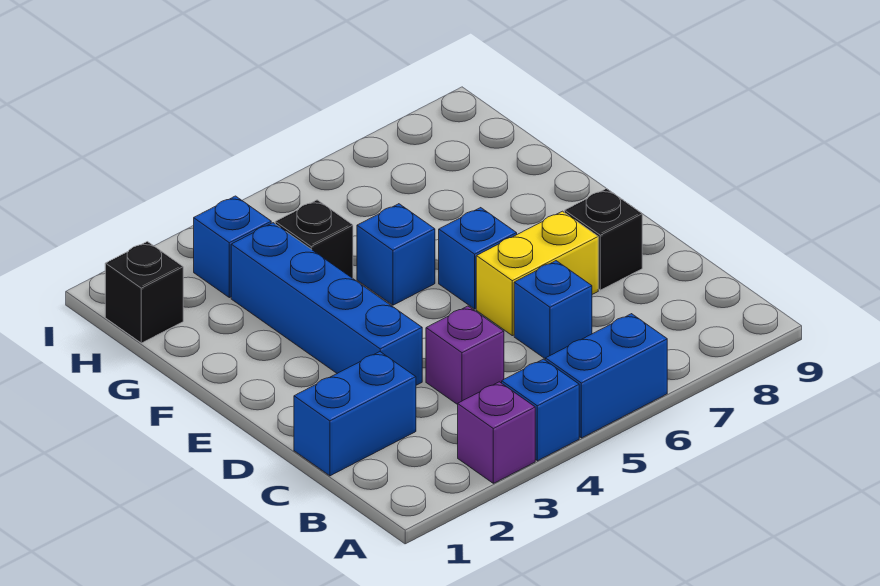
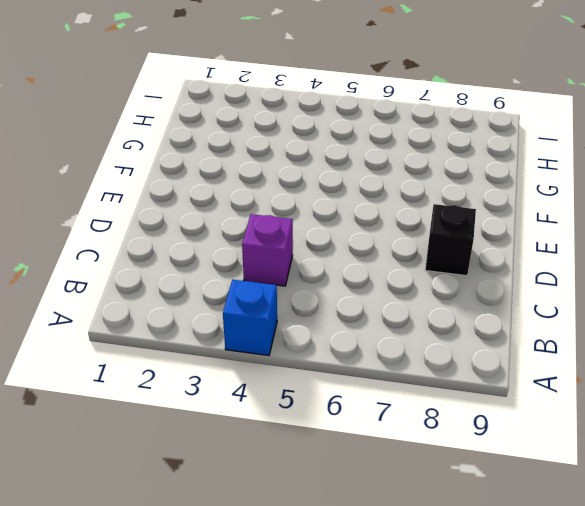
none -> purple 1x1 brick [458,382,535,483]
none -> blue 1x2 brick [546,314,667,438]
none -> blue 1x2 brick [294,352,416,476]

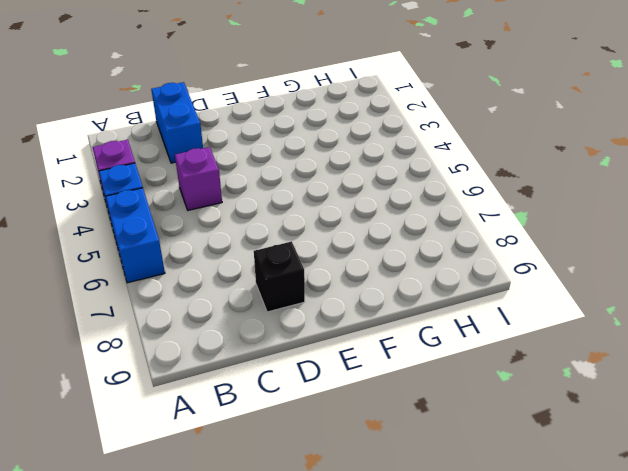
none -> blue 1x1 brick [514,261,592,359]
none -> blue 1x4 brick [231,223,422,385]
none -> yellow 1x2 brick [476,211,598,336]

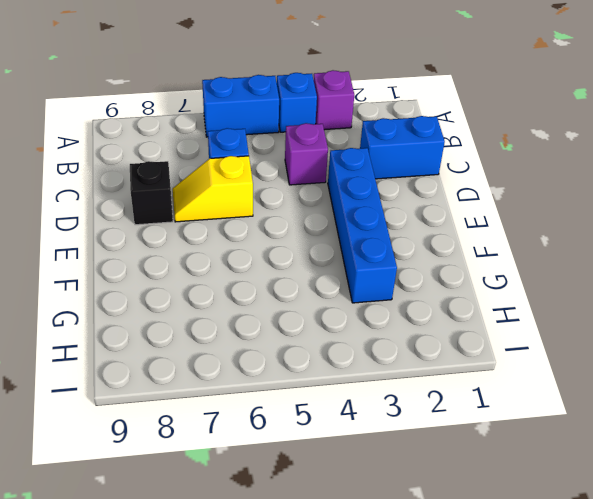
yellow 1x2 slope [173,156,253,222] -> yellow 1x2 brick [476,211,598,336]
none -> blue 1x1 brick [439,208,517,309]
none -> blue 1x1 brick [357,204,435,305]
none -> black 1x1 brick [275,200,353,278]

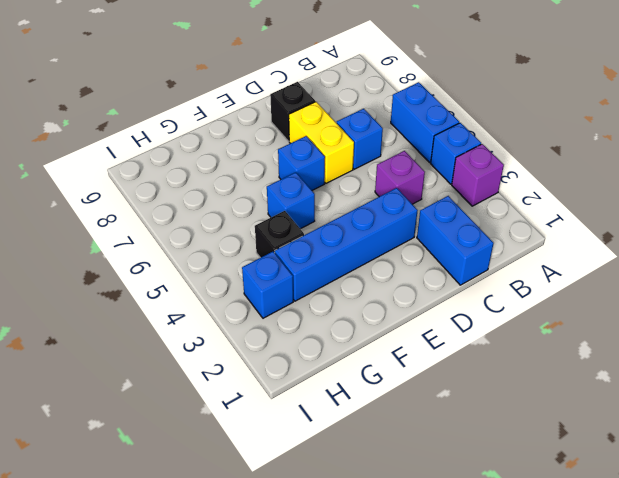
none -> black 1x1 brick [105,242,183,343]

